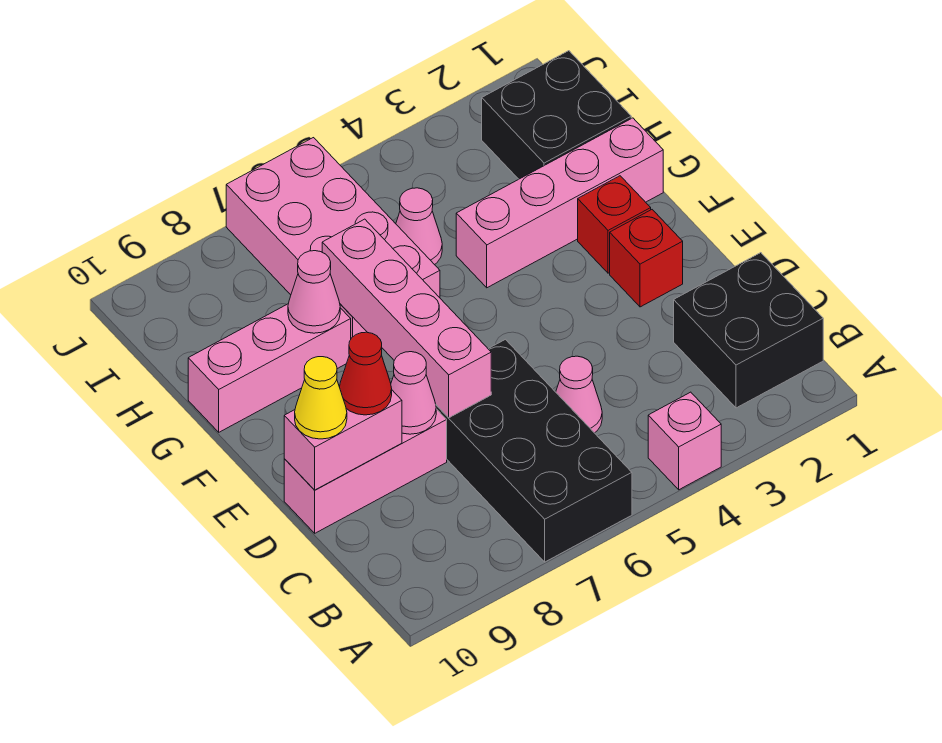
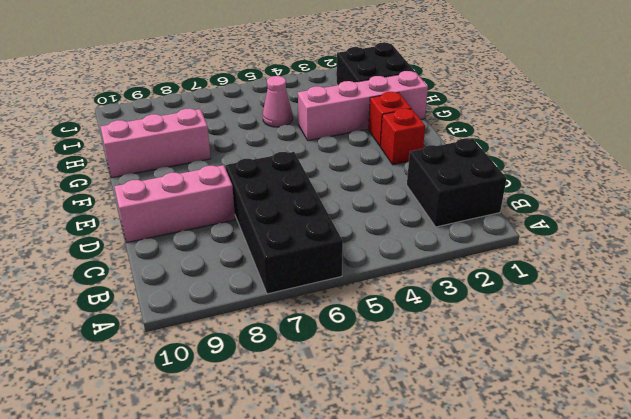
none -> pink 1x1 brick [648,392,721,490]
none -> pink 1x1 cone [556,356,602,433]
none -> pink 2x4 brick [226,138,440,338]

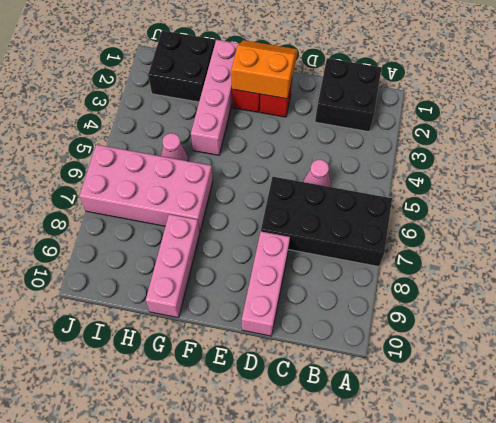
orange 2x2 slope [231,40,298,99] -> none
none -> pink 1x1 brick [648,392,721,490]
none -> pink 1x4 brick [322,219,491,418]
none -> pink 1x1 cone [391,352,436,434]

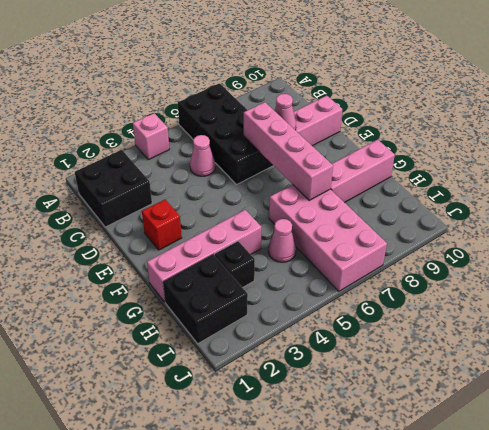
black 1x1 brick [215,241,255,288] -> none
none -> red 1x1 brick [578,176,651,273]
none -> pink 1x2 brick [284,386,402,490]
none -> pink 1x1 cone [288,251,340,333]

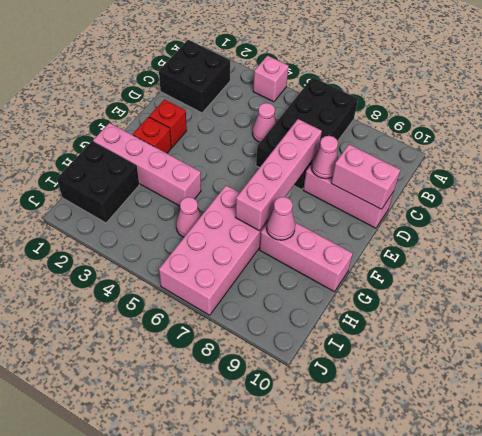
none -> red 1x1 cone [340,332,392,415]
none -> yellow 1x1 cone [295,357,347,439]

